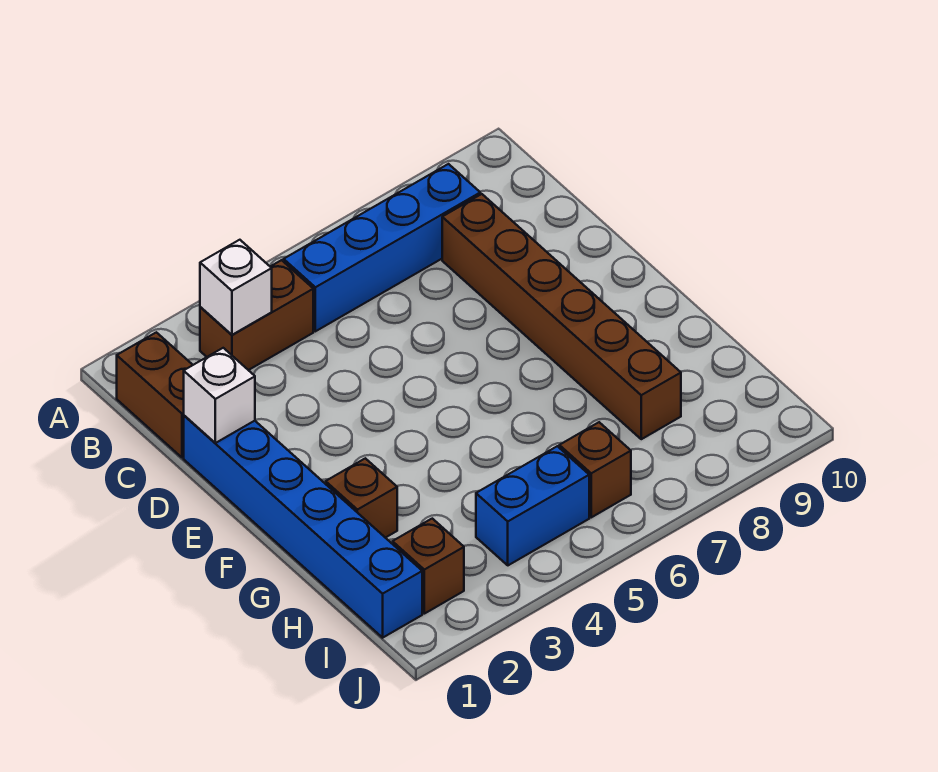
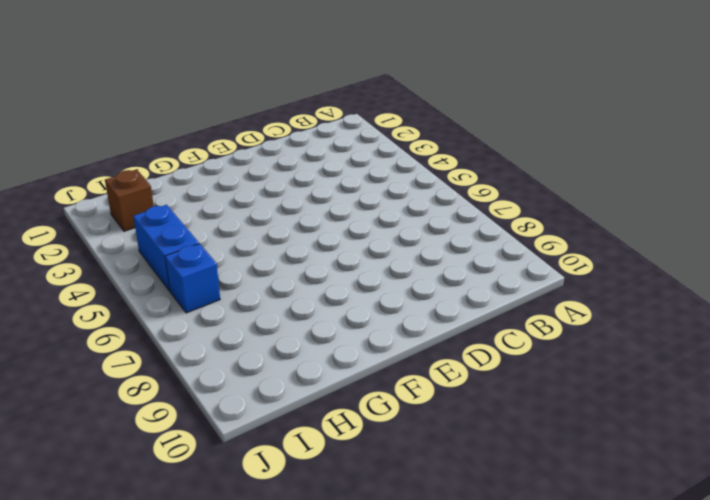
blue 1x1 brick [165,243,220,313] -> brown 1x1 brick [559,422,631,517]
none -> brown 1x2 brick [117,332,192,458]
none -> brown 1x2 brick [200,260,313,370]

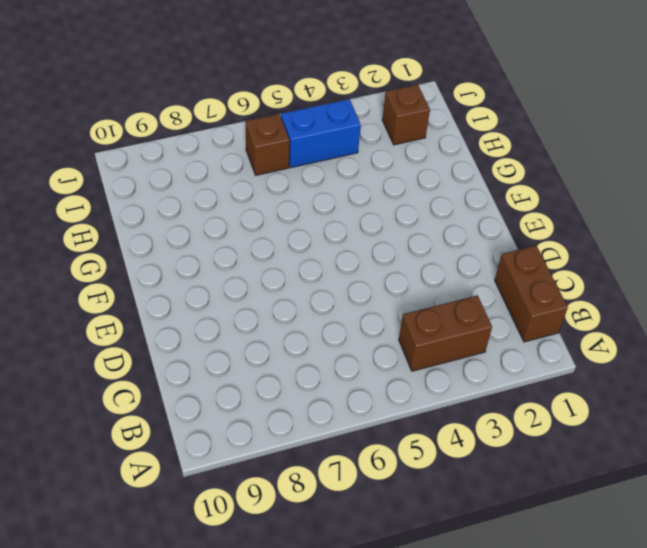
none -> blue 1x4 brick [284,164,480,331]
none -> brown 1x6 brick [442,194,681,439]

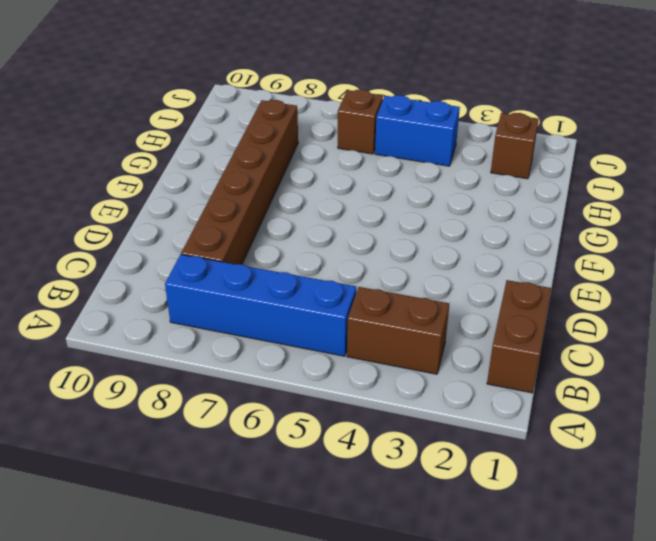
none -> blue 1x6 brick [184,416,422,638]
none -> brown 1x1 brick [326,458,397,538]

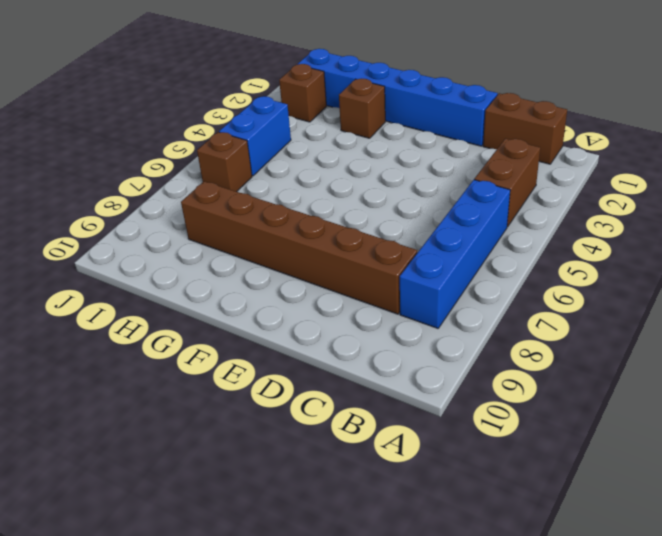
none -> white 1x1 brick [200,240,272,335]
none -> white 1x1 brick [184,348,255,443]

